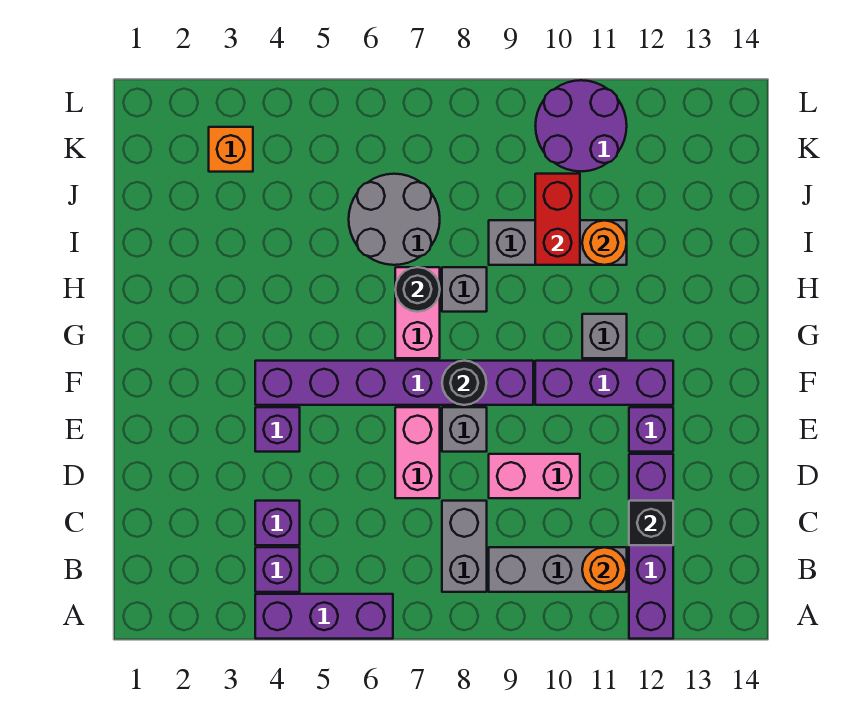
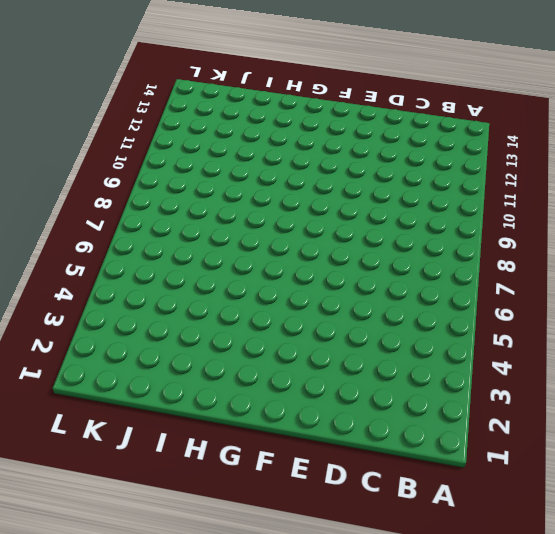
none -> purple 1x3 brick [255,594,393,639]
none -> purple 1x4 brick [629,454,673,639]
none -> purple 1x1 brick [255,547,300,592]

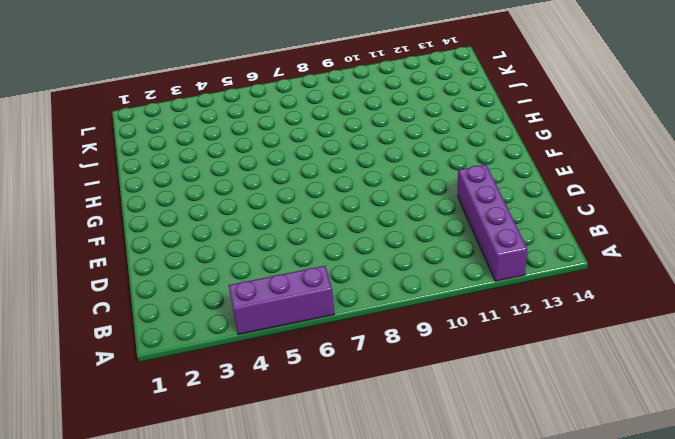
none -> purple 1x1 brick [255,547,300,592]
none -> grey 1x2 brick [442,501,487,592]
none -> grey 1x3 brick [489,547,627,592]

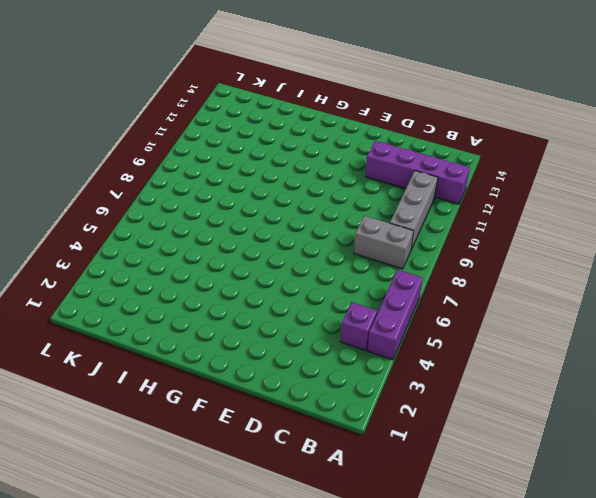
none -> purple 1x1 brick [255,501,300,545]
none -> pink 1x2 brick [395,407,440,498]
none -> pink 1x2 brick [489,454,580,498]

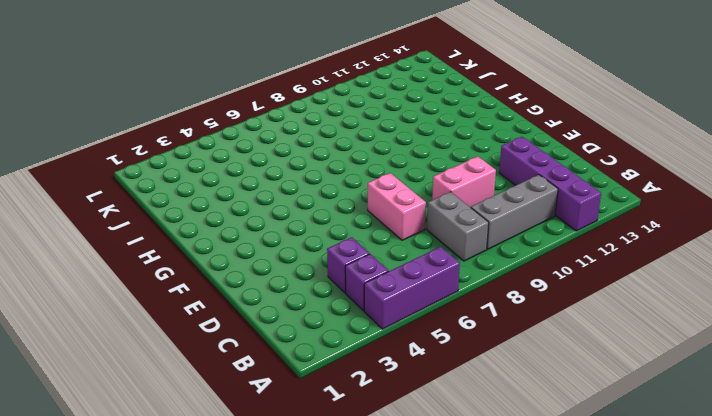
none -> purple 1x1 brick [255,407,300,452]
none -> grey 1x1 brick [442,407,487,452]
none -> purple 1x1 brick [629,407,673,452]

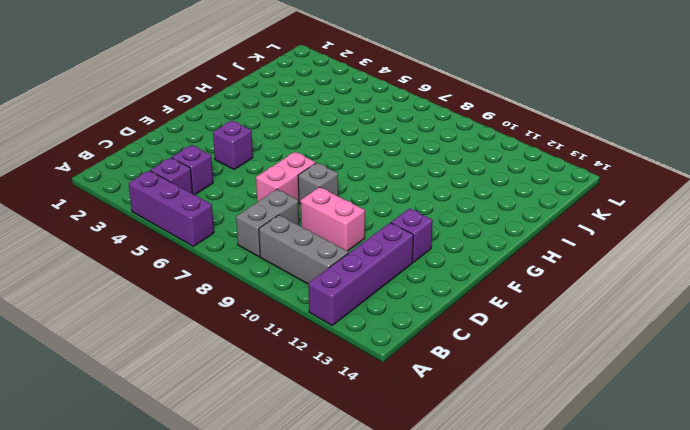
none -> purple 1x6 brick [255,361,533,405]
none -> purple 1x3 brick [535,361,673,405]
none -> pink 1x2 brick [395,267,440,358]

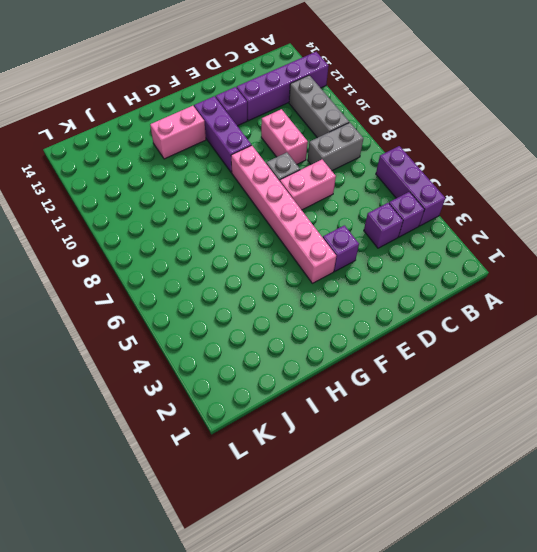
pink 1x6 brick [231,145,336,283] -> purple 1x6 brick [255,361,533,405]
pink 1x2 brick [150,106,206,159] -> pink 1x2 brick moved to [395,267,440,358]
none -> grey 1x1 brick [582,314,627,358]
none -> grey 1x1 brick [442,267,487,312]
none -> grey 2x2 round brick [349,174,440,265]

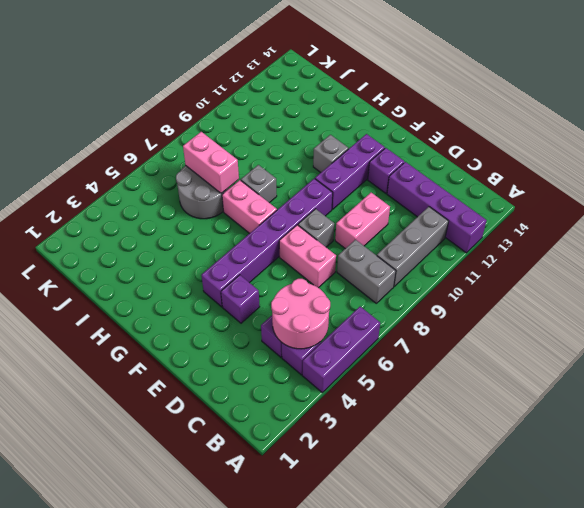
pink 2x2 round brick [271,279,330,349] -> none
pink 1x2 brick [183,132,239,193] -> none
none -> grey 1x3 brick [489,220,627,265]
none -> orange 1x1 brick [209,127,253,172]
none -> purple 2x2 round brick [536,80,627,172]

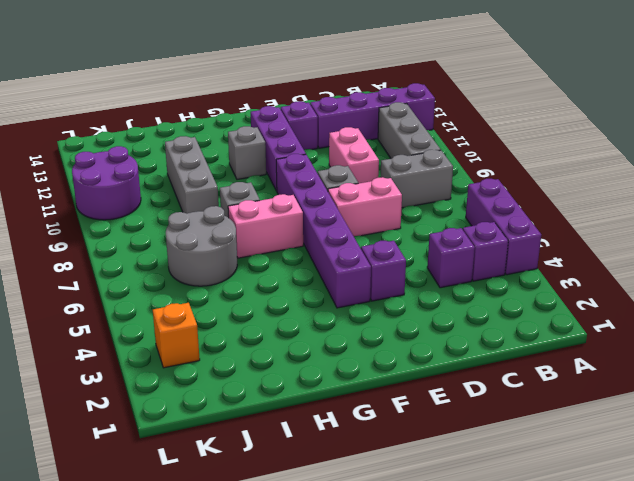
none -> orange 1x1 round brick [582,547,627,592]
none -> black 1x1 brick [629,501,673,545]
none -> black 1x1 round brick [442,361,486,405]

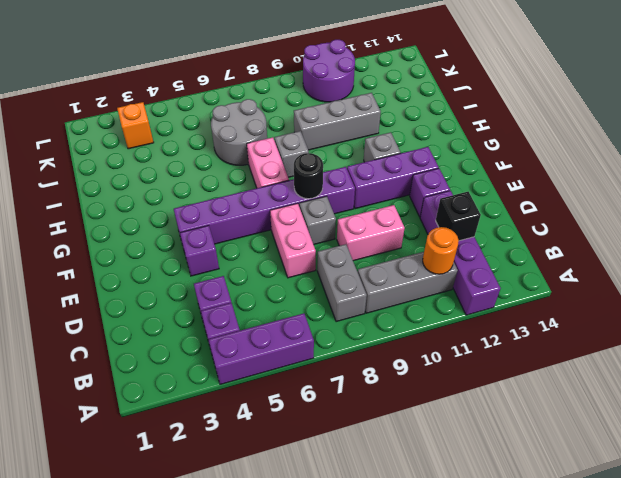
none -> black 1x1 round brick [395,267,440,312]
none -> red 1x2 brick [535,174,580,265]
none -> orange 1x1 round brick [582,220,627,265]

